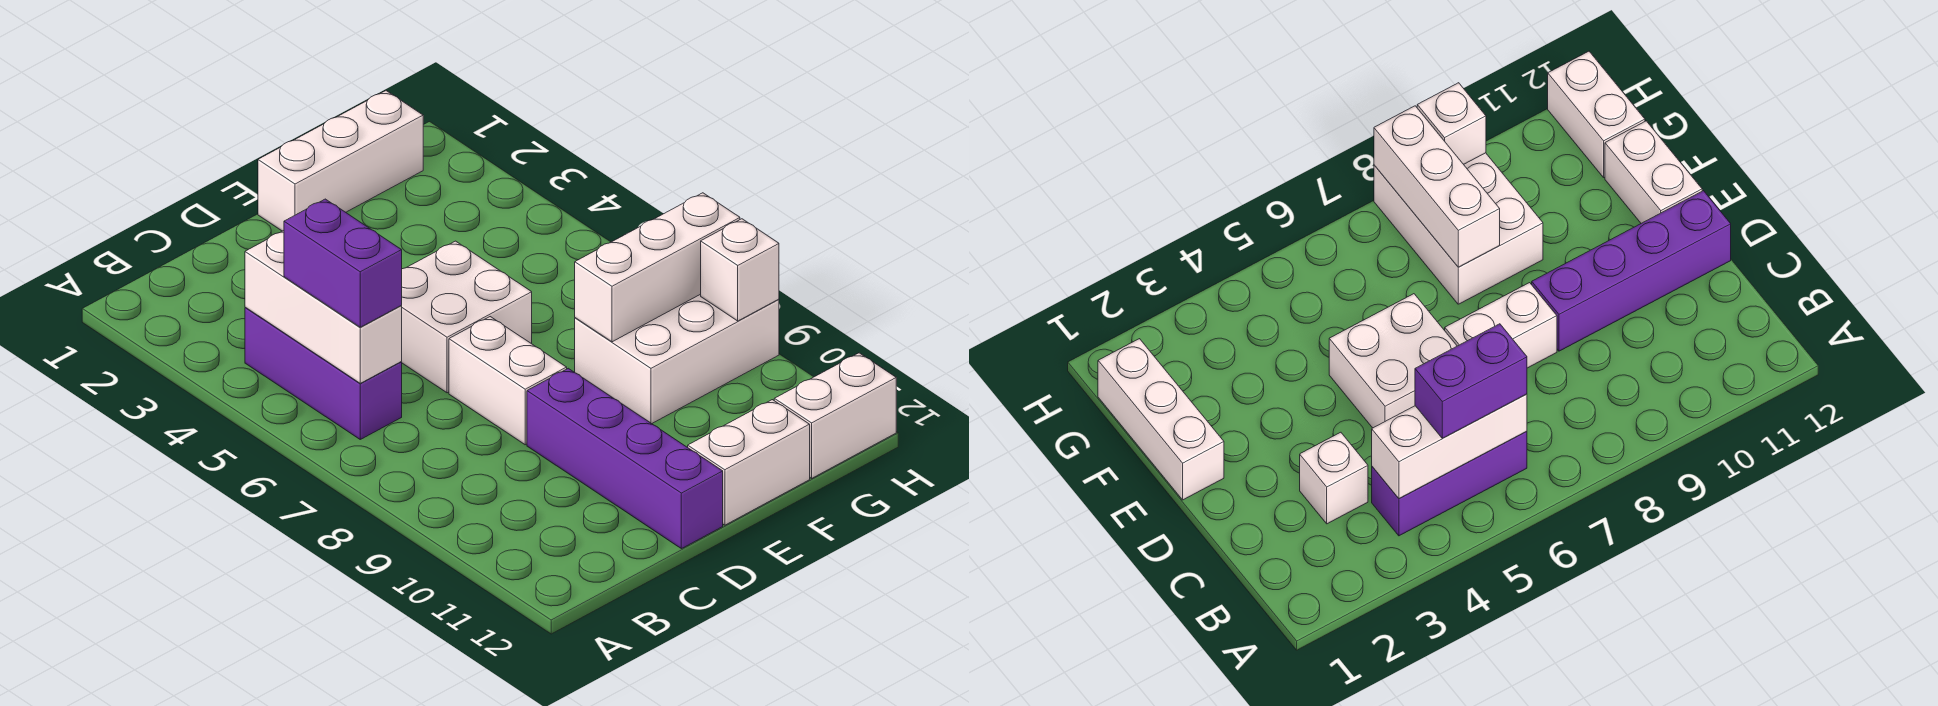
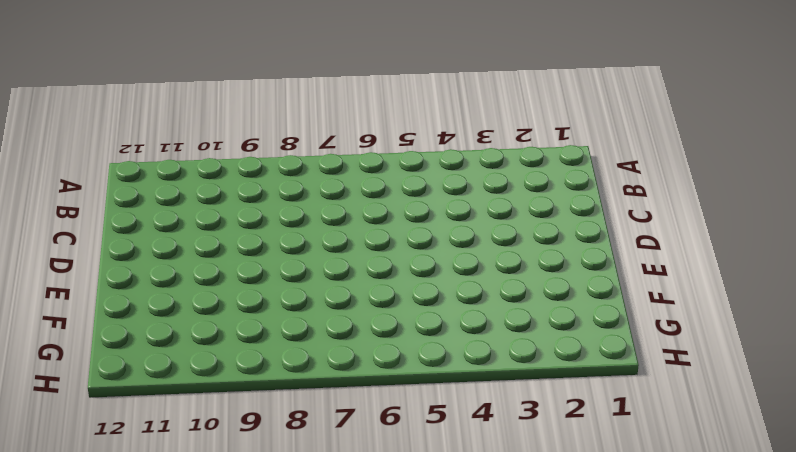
none -> purple 1x3 brick [245,307,402,439]
none -> white 1x1 brick [1300,432,1368,524]
none -> white 2x2 brick [401,241,532,393]

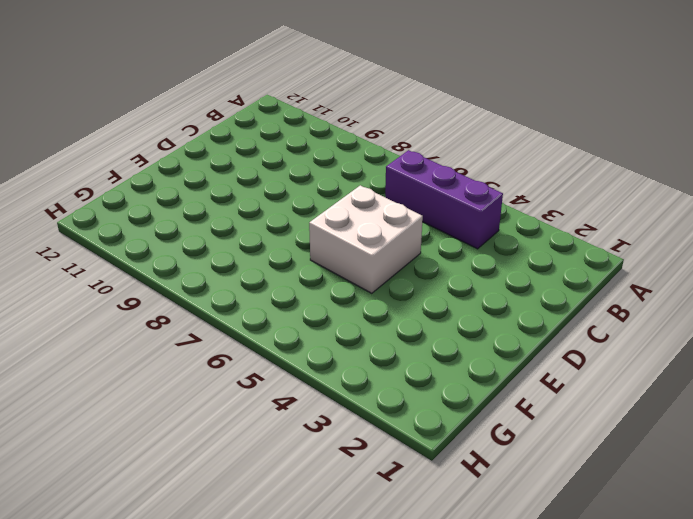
none -> white 1x1 brick [1300,432,1368,524]
none -> white 1x2 brick [449,317,567,445]
none -> purple 1x4 brick [527,368,723,549]

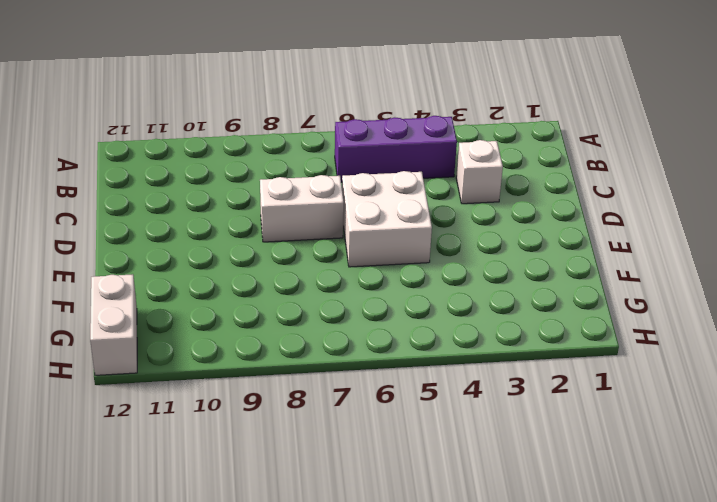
none -> purple 1x4 brick [527,368,723,549]
none -> white 1x3 brick [258,91,423,231]
none -> white 1x2 brick [688,400,810,525]

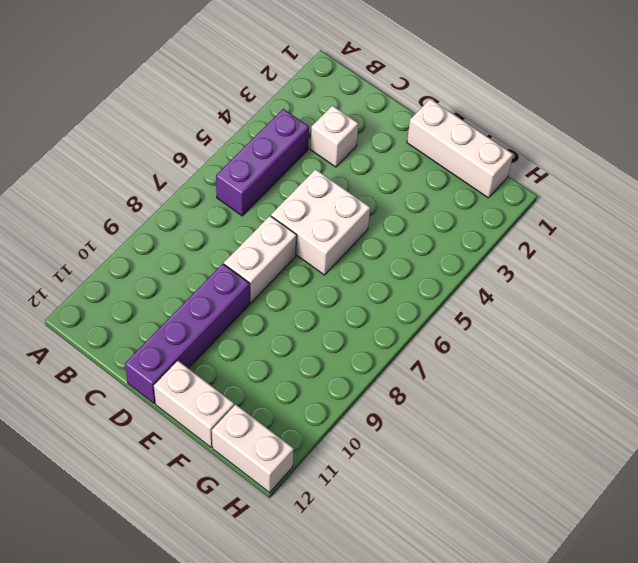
none -> white 2x3 brick [575,294,779,424]
none -> white 1x3 brick [245,231,402,383]
none -> white 1x3 brick [575,193,740,342]

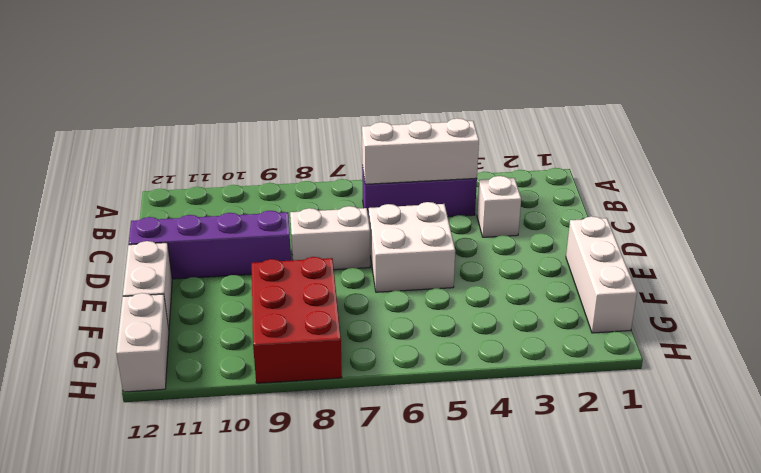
red 2x3 brick [252,257,342,383] -> white 2x3 brick [575,294,779,424]
none -> white 1x3 brick [575,193,740,342]
none -> white 1x1 brick [701,219,779,321]
none -> purple 1x2 brick [284,199,402,327]

